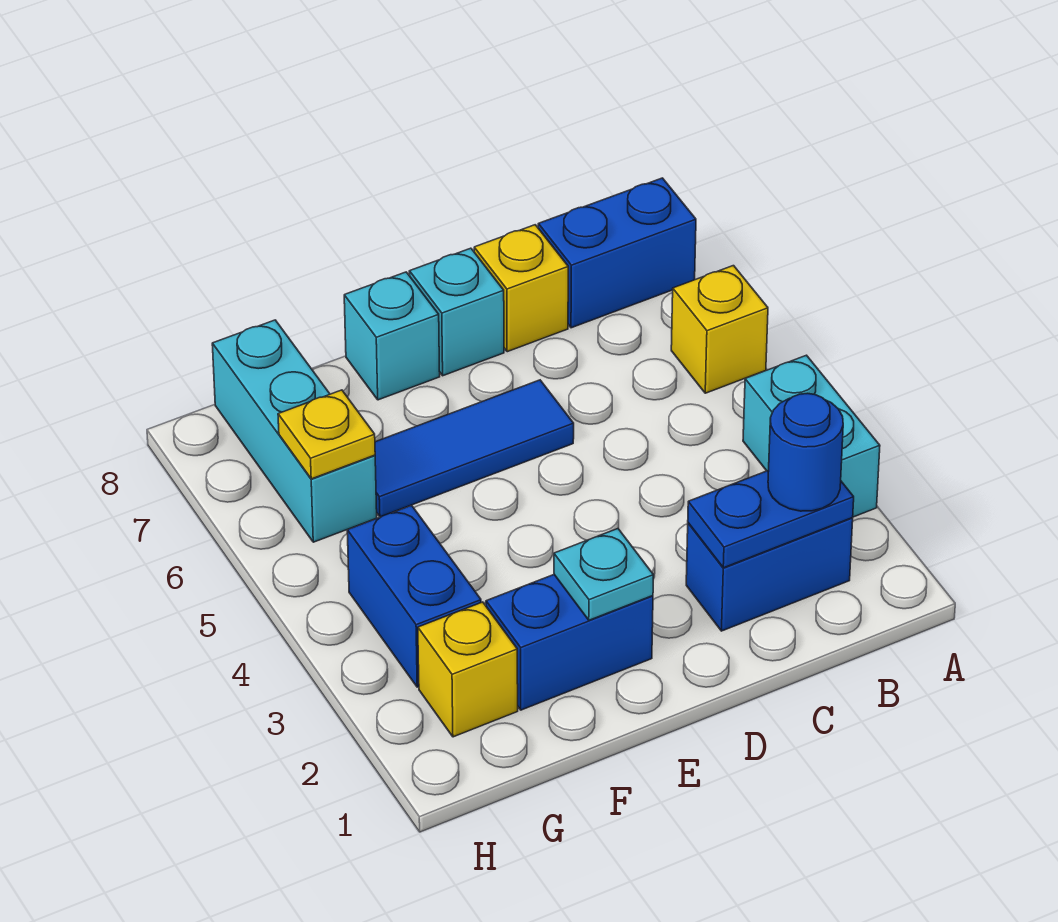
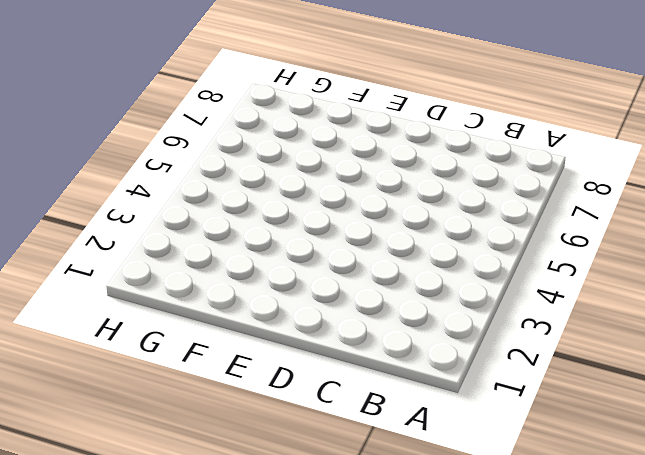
none -> cyan 1x2 brick [743,355,880,517]
none -> yellow 1x1 brick [671,266,768,393]
none -> blue 1x2 brick [538,178,696,328]

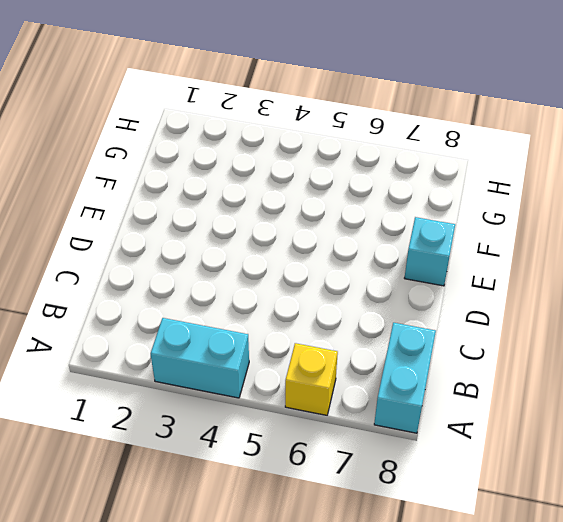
cyan 1x2 brick [374,323,436,433] -> blue 1x2 brick [538,178,696,328]
none -> blue 1x2 brick [686,518,853,631]
none -> yellow 1x1 brick [474,225,568,352]
none -> blue 1x3 tile [375,380,574,517]

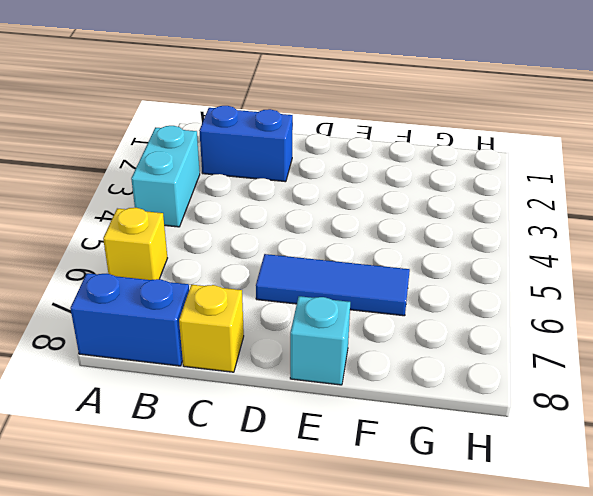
none -> cyan 1x1 brick [409,248,504,376]
none -> blue 1x2 brick [486,575,653,710]
none -> yellow 1x1 brick [418,602,518,737]

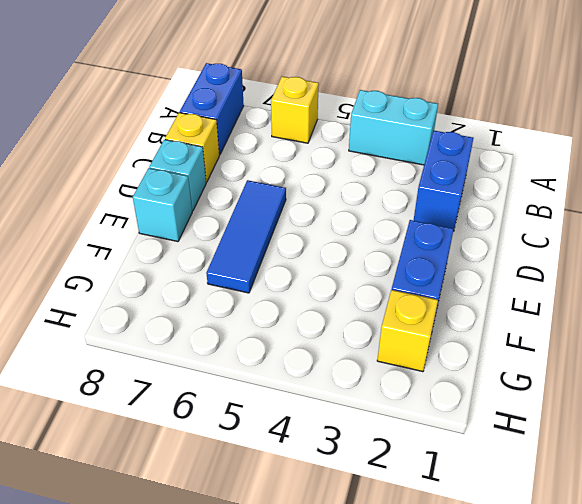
none -> blue 1x2 brick [347,505,481,687]
none -> cyan 1x3 brick [212,320,377,542]
none -> blue 1x2 plate [688,470,854,568]

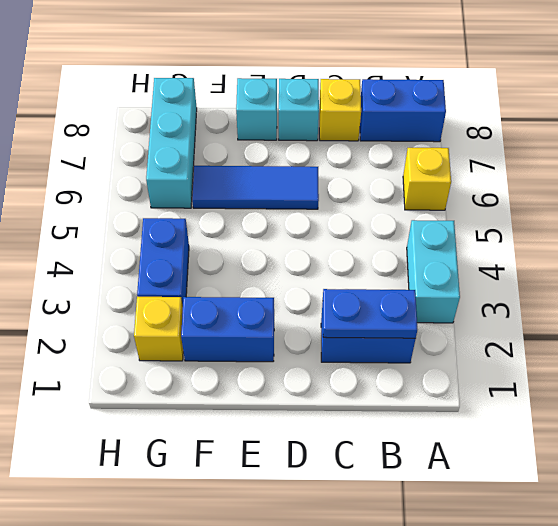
none -> cyan 1x1 plate [554,529,653,620]
none -> yellow 1x1 plate [278,390,375,479]
none -> blue 1x1 round brick [768,393,843,511]

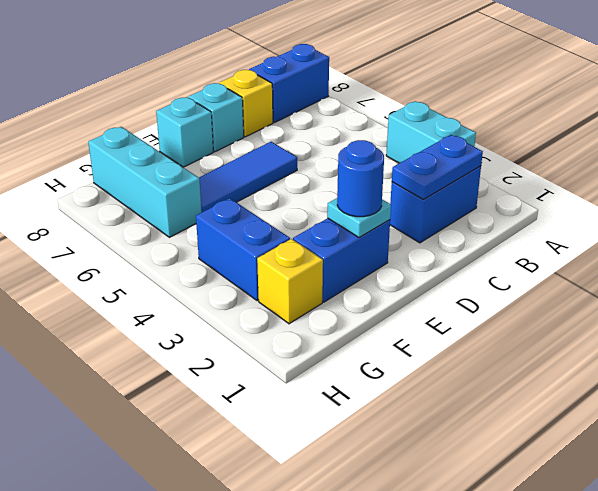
blue 1x1 round brick [337,140,384,217] -> blue 1x1 round brick moved to [768,393,843,511]
none -> yellow 1x1 brick [671,266,768,393]
none -> yellow 1x1 plate [278,390,375,479]

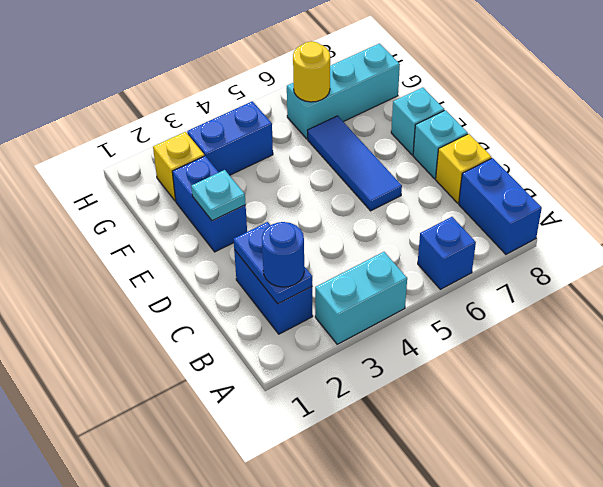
blue 1x1 brick [418,217,476,289] -> yellow 1x1 brick [671,266,768,393]
yellow 1x1 round brick [293,42,330,102] -> yellow 1x1 plate [278,390,375,479]

